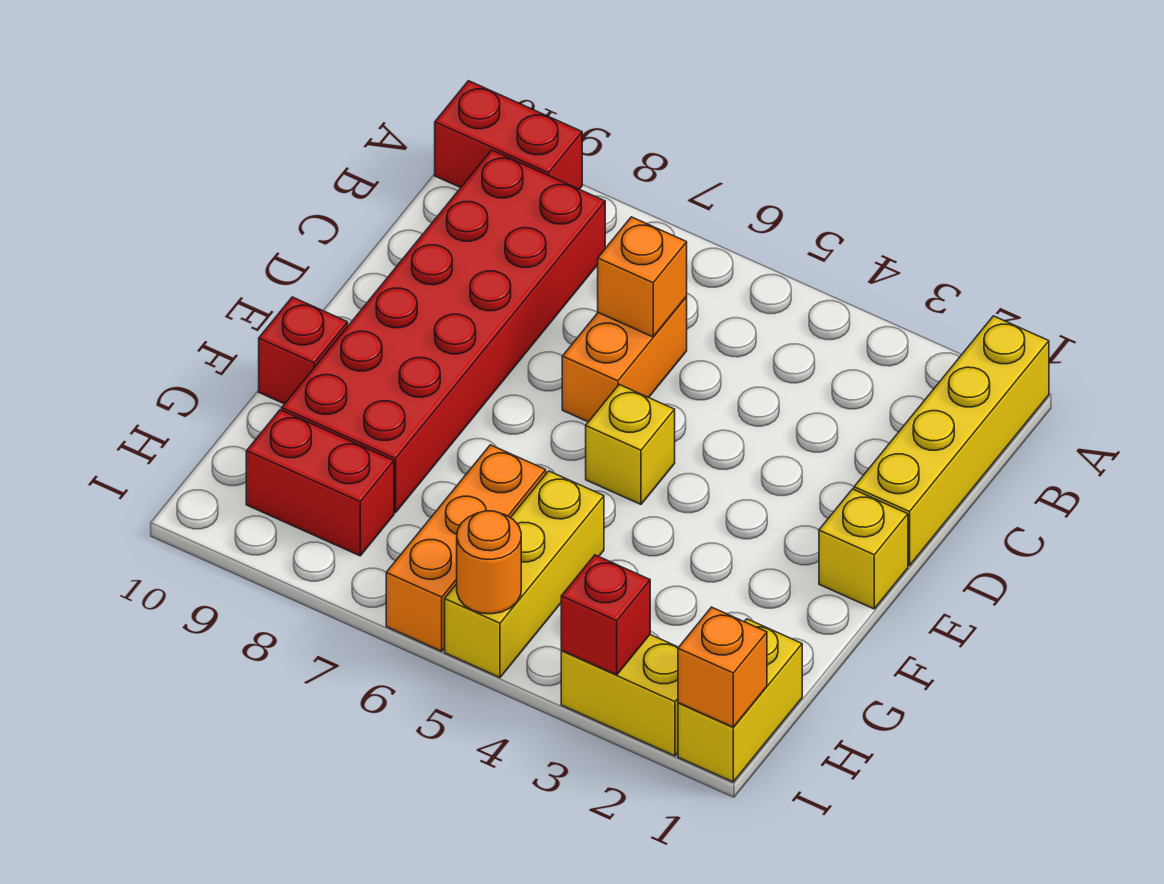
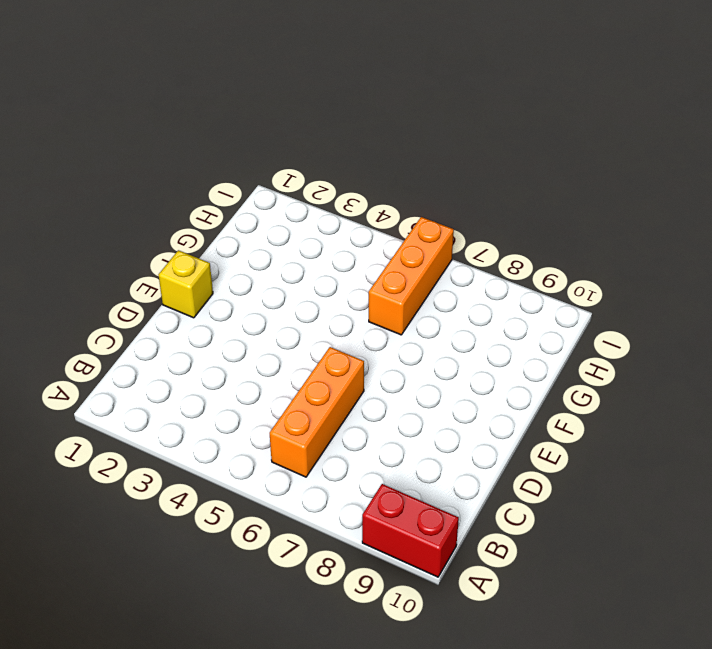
orange 1x3 brick [270,347,364,477] -> orange 1x2 brick [562,296,687,422]
none -> yellow 1x4 brick [854,316,1049,566]
none -> red 2x6 brick [282,150,605,513]
none -> yellow 1x1 brick [586,385,675,504]

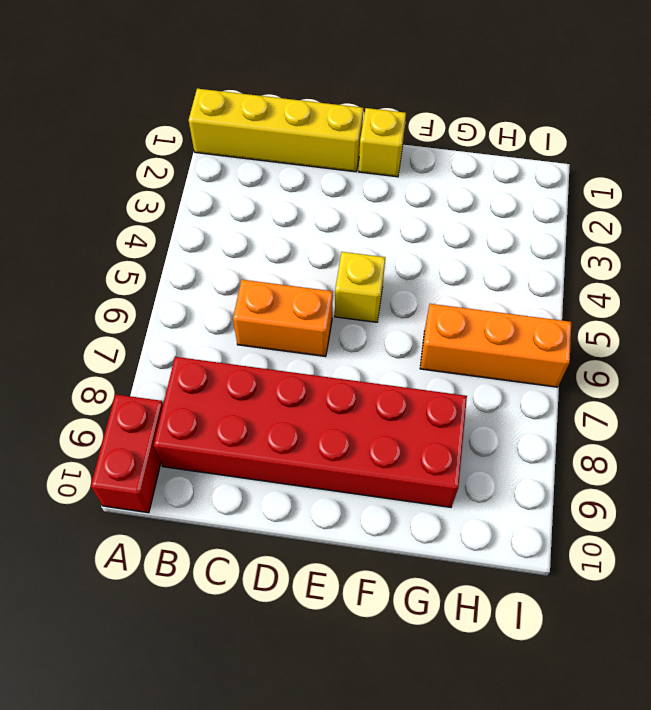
none -> red 1x1 brick [259,297,348,404]
none -> yellow 1x3 brick [445,471,604,677]
none -> yellow 1x2 brick [678,619,802,782]

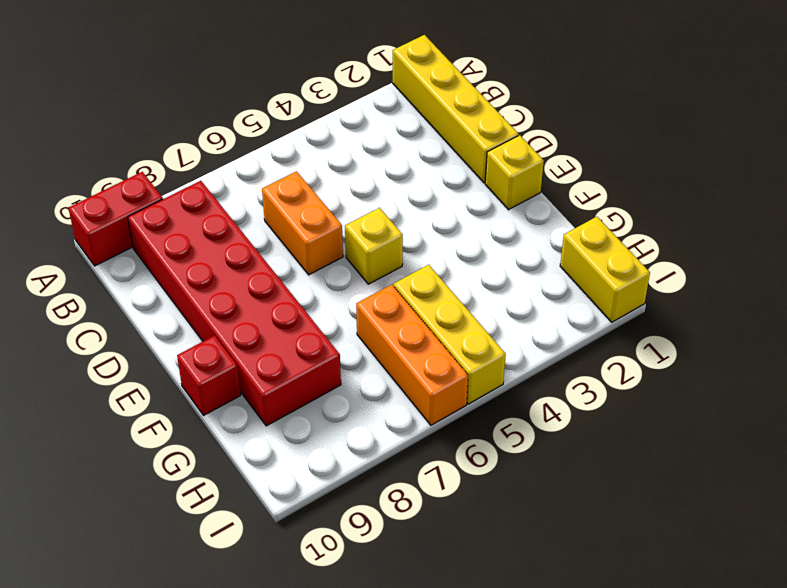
none -> red 1x2 brick [246,410,394,556]
none -> yellow 1x2 brick [561,635,679,756]
none -> orange 1x1 brick [598,217,687,337]

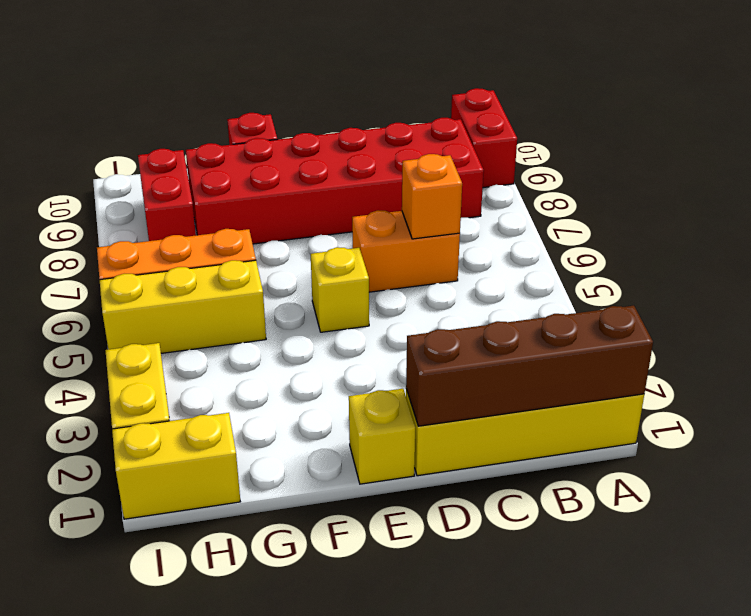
brown 1x4 brick [406,305,653,426] -> none
none -> orange 1x1 brick [678,607,767,727]
none -> red 1x1 brick [561,555,650,675]
none -> orange 1x1 round brick [457,511,521,614]

